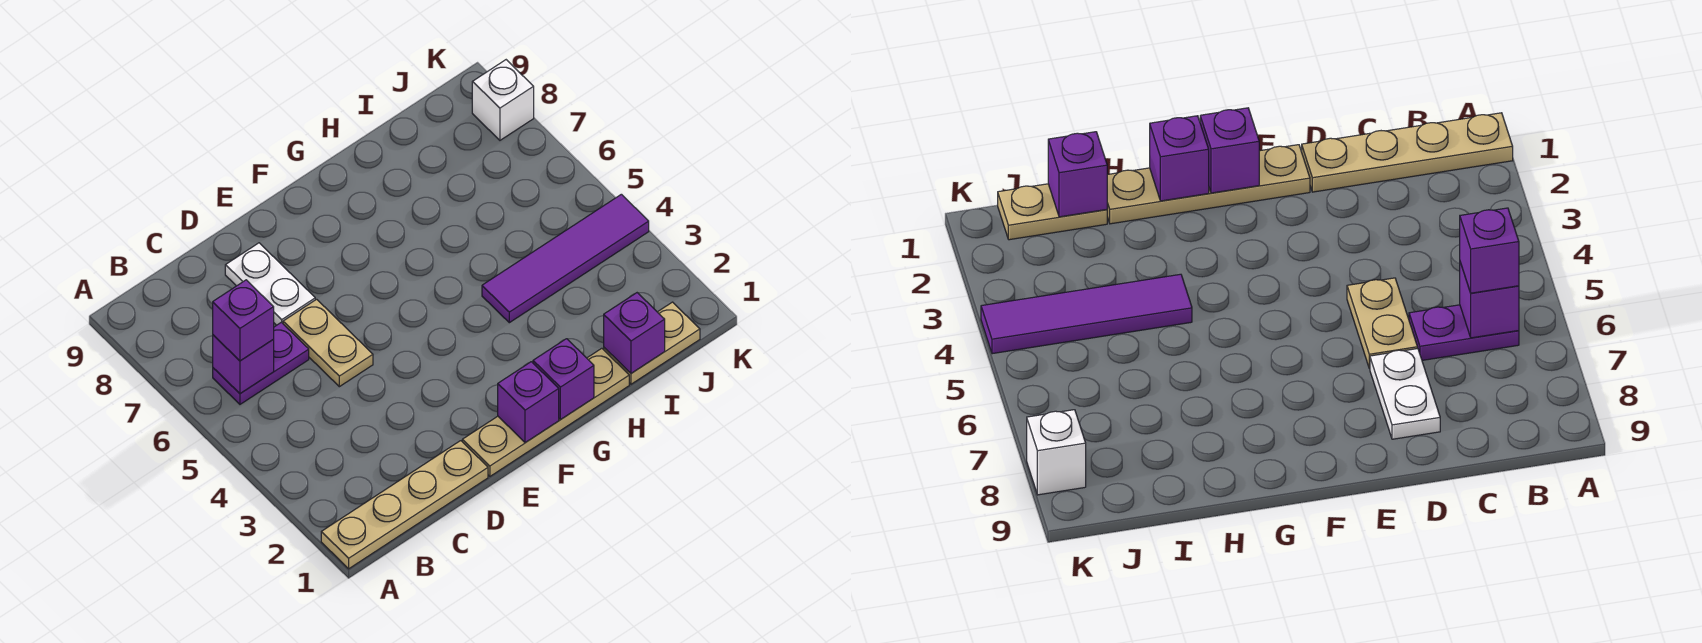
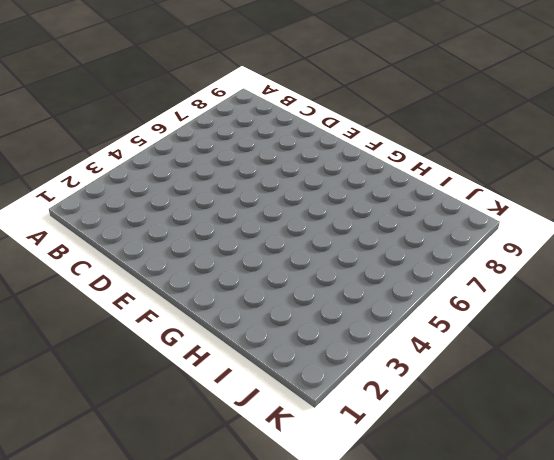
none -> tan 1x4 plate [321,441,488,569]
none -> purple 1x2 plate [213,322,309,404]
none -> tan 1x2 plate [283,299,373,387]

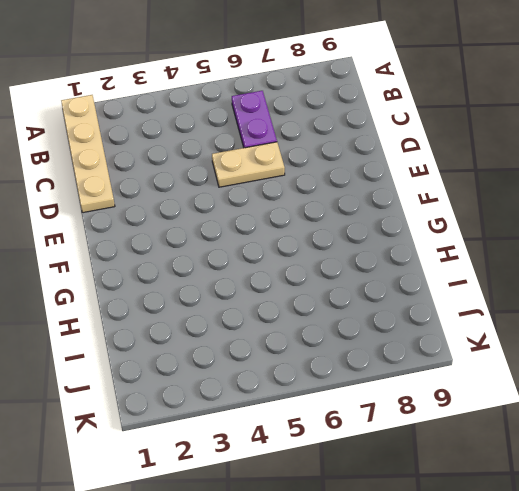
none -> white 1x2 plate [225,243,315,325]
none -> tan 1x4 plate [462,348,629,476]
none -> purple 1x4 tile [482,194,649,323]

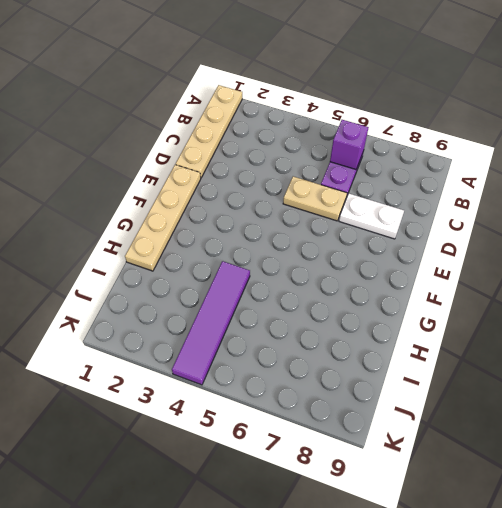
none -> tan 1x2 plate [604,302,700,384]
none -> white 1x1 brick [472,60,534,140]
none -> purple 1x1 brick [498,362,559,443]

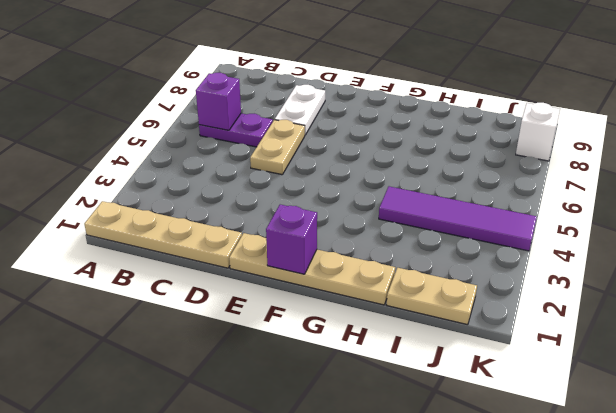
none -> purple 1x1 brick [533,339,594,419]
none -> purple 1x1 brick [604,293,665,373]
none -> purple 1x1 brick [213,280,274,361]

